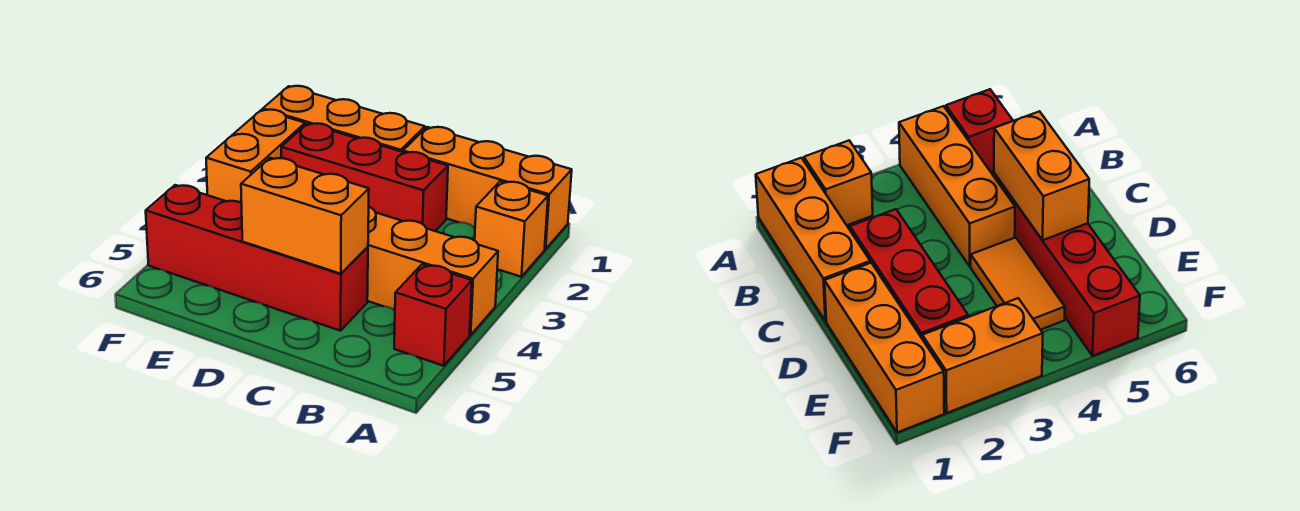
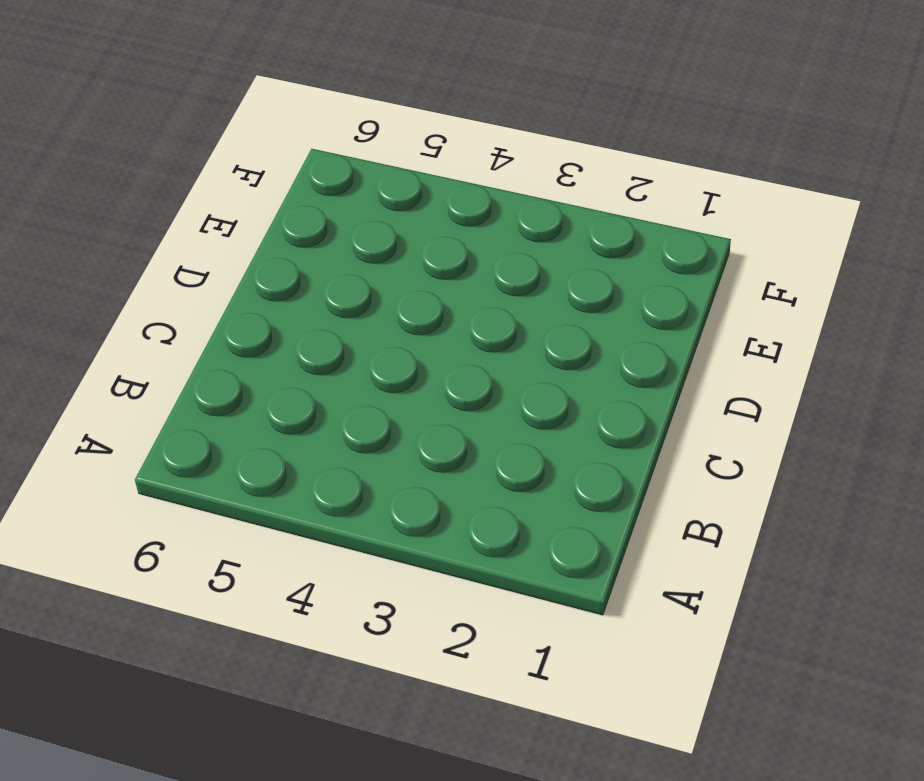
none -> orange 1x3 brick [403,127,572,249]
none -> orange 1x1 brick [475,181,548,277]

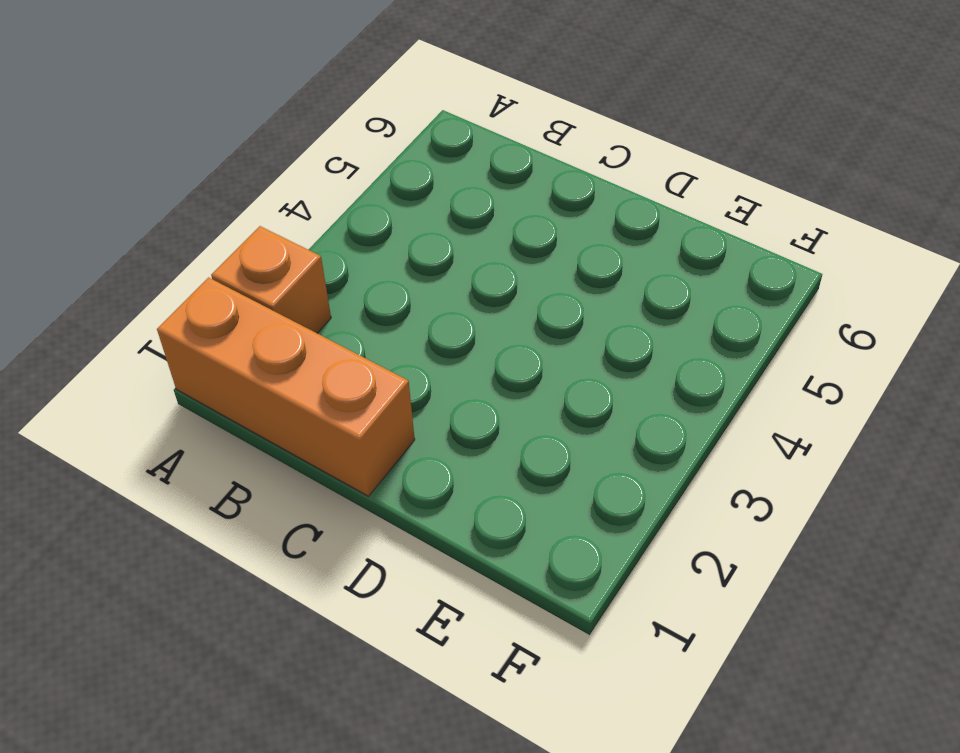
none -> orange 1x3 brick [367,207,498,335]
none -> red 1x1 brick [394,264,472,366]

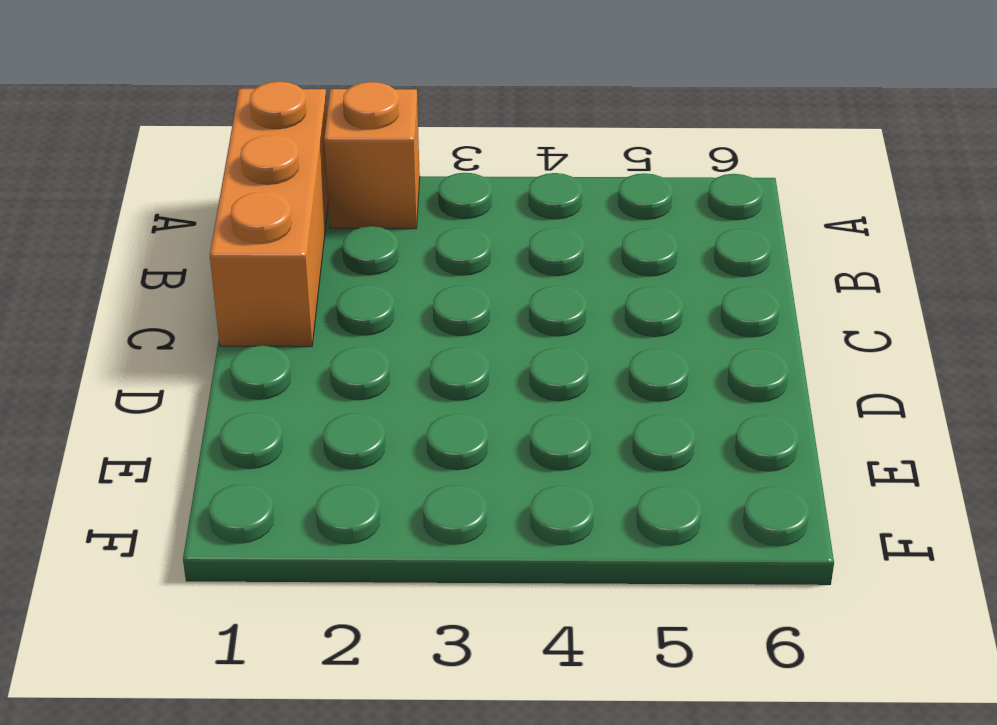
none -> orange 1x3 brick [367,207,498,335]
none -> red 1x1 brick [394,264,472,366]

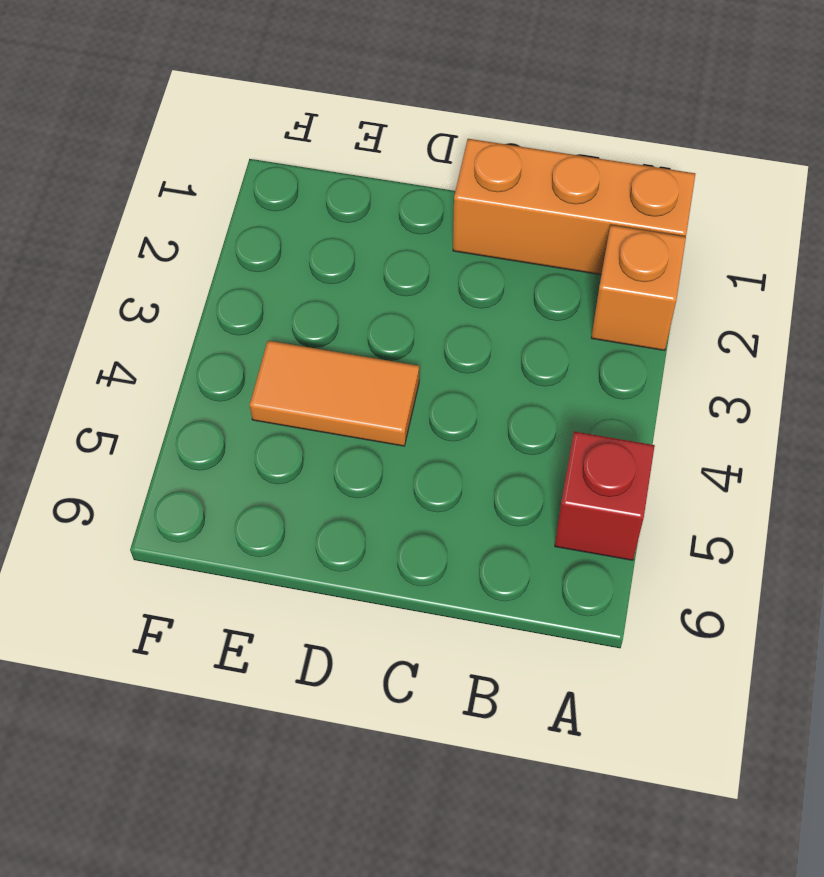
none -> orange 1x3 brick [367,207,498,335]
none -> red 1x3 brick [281,123,448,231]

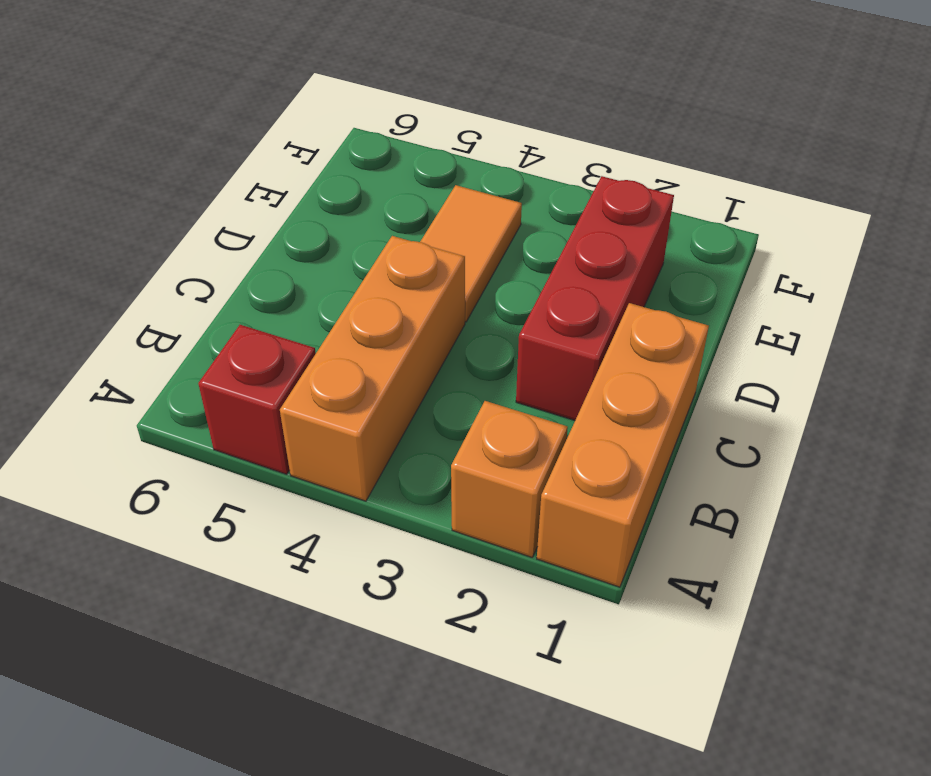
none -> red 1x4 brick [146,185,368,331]
none -> orange 1x3 brick [263,86,425,152]

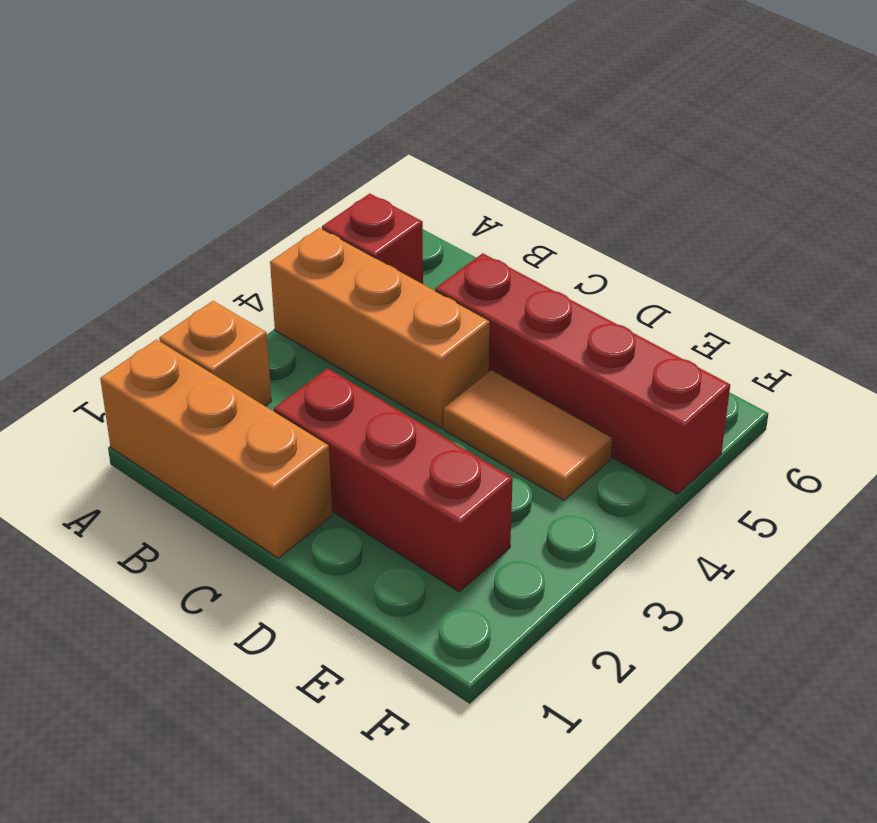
none -> orange 1x3 brick [263,86,425,152]
none -> orange 1x2 brick [206,110,305,203]

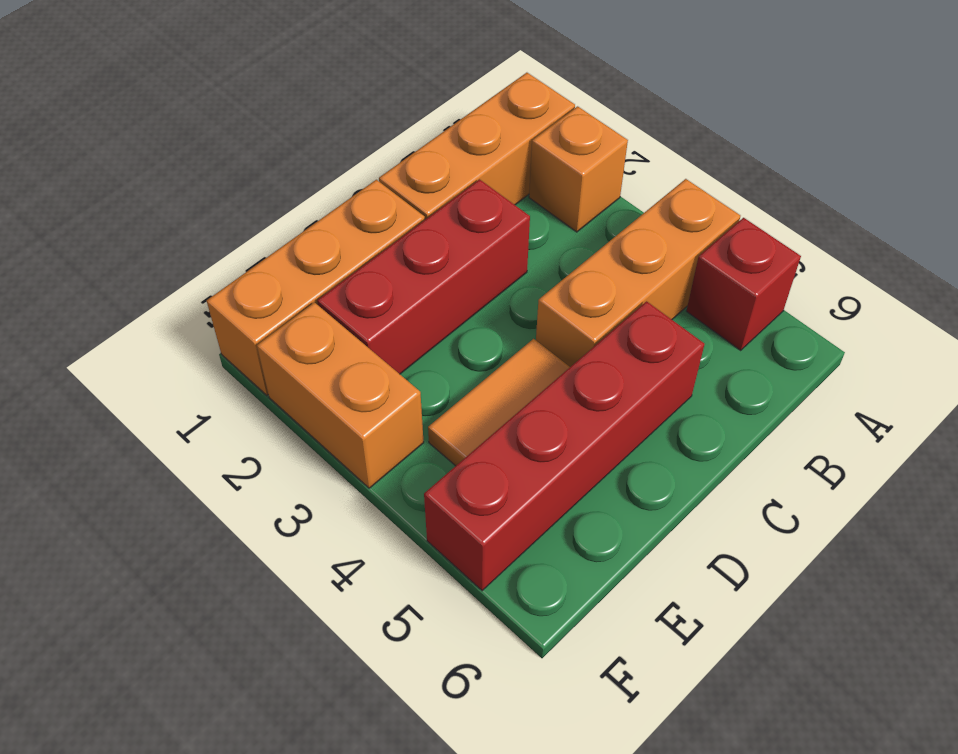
none -> orange 1x2 brick [241,158,369,274]

